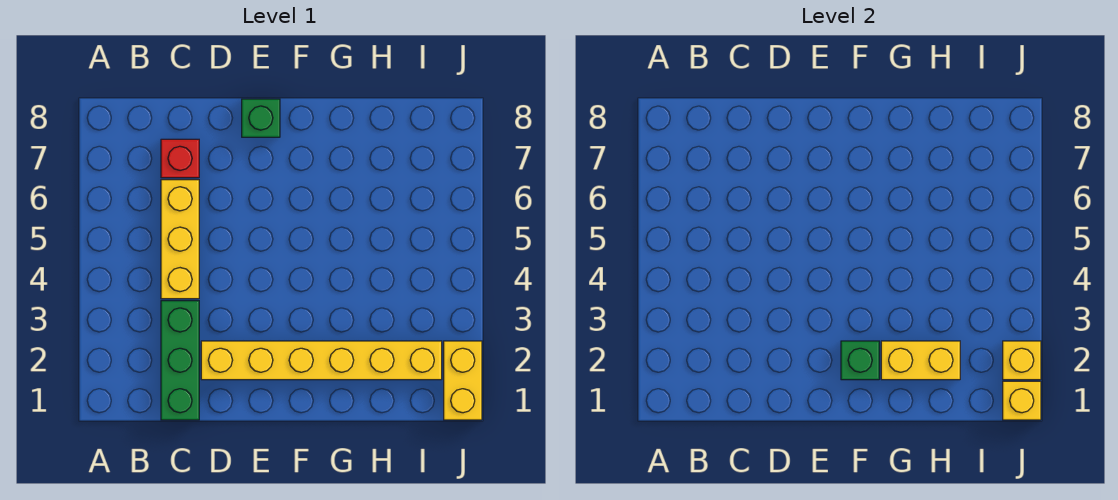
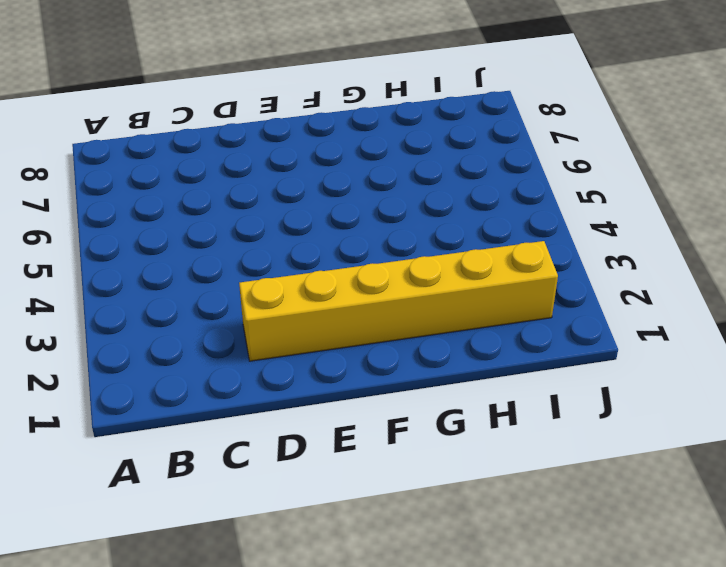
none -> green 1x3 brick [161,301,199,420]
none -> yellow 1x3 brick [161,180,199,299]

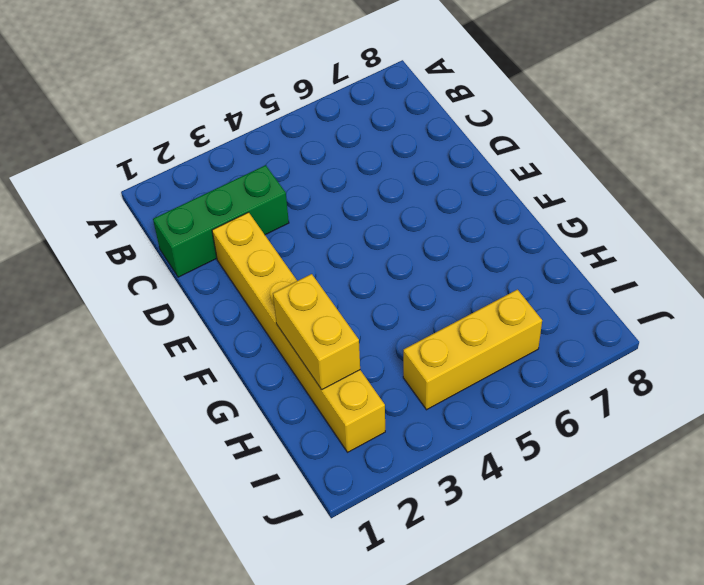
yellow 1x3 brick [403,290,542,410] -> yellow 1x3 brick moved to [161,180,199,299]
none -> red 1x1 brick [161,139,199,178]
none -> green 1x1 brick [242,99,280,137]

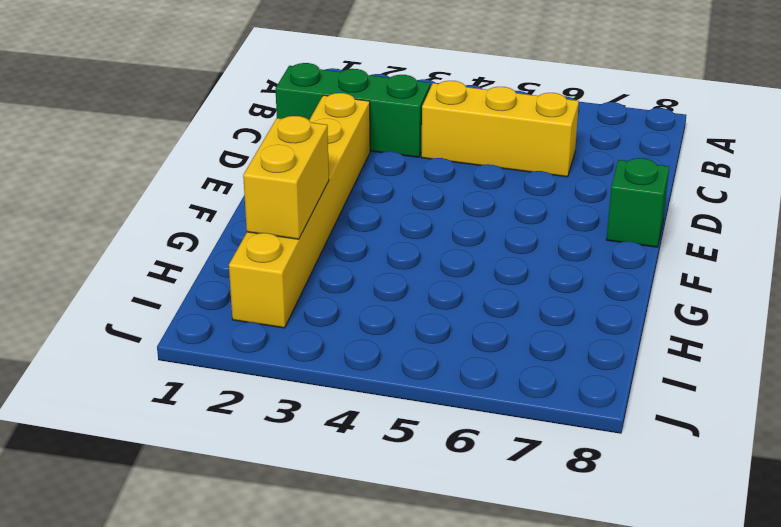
none -> red 1x1 brick [161,139,199,178]
none -> yellow 1x2 brick [444,341,482,420]

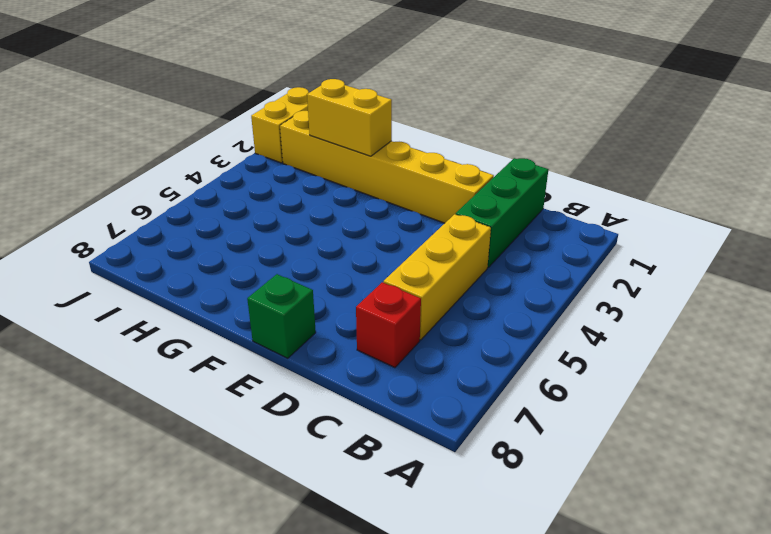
none -> green 1x1 brick [841,341,879,380]
none -> yellow 1x1 brick [1003,381,1041,420]

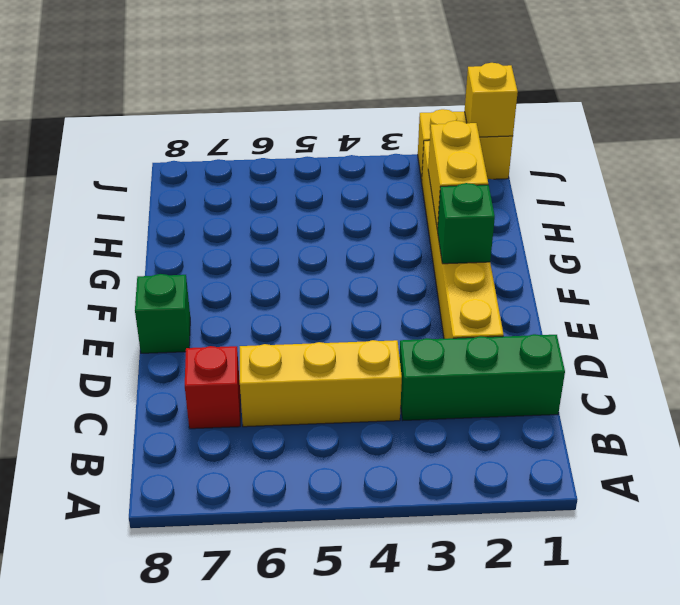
none -> yellow 1x1 brick [1003,341,1041,380]

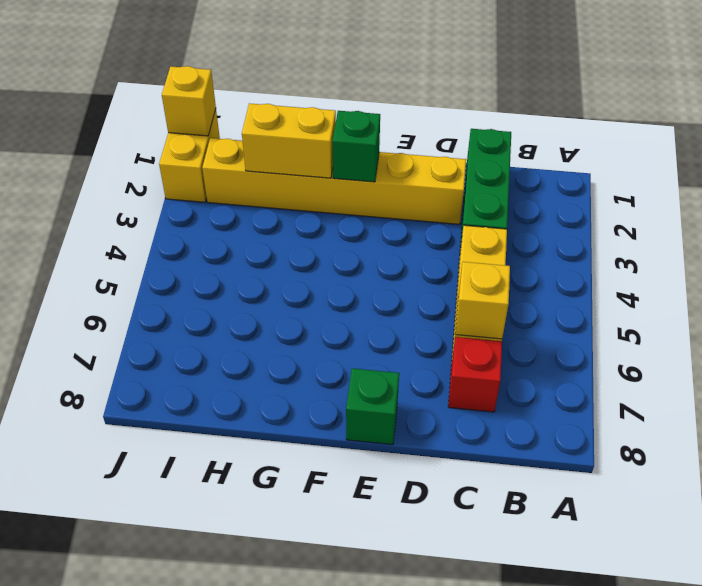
yellow 1x1 brick [455,262,510,339] -> yellow 1x1 brick moved to [1003,341,1041,380]

